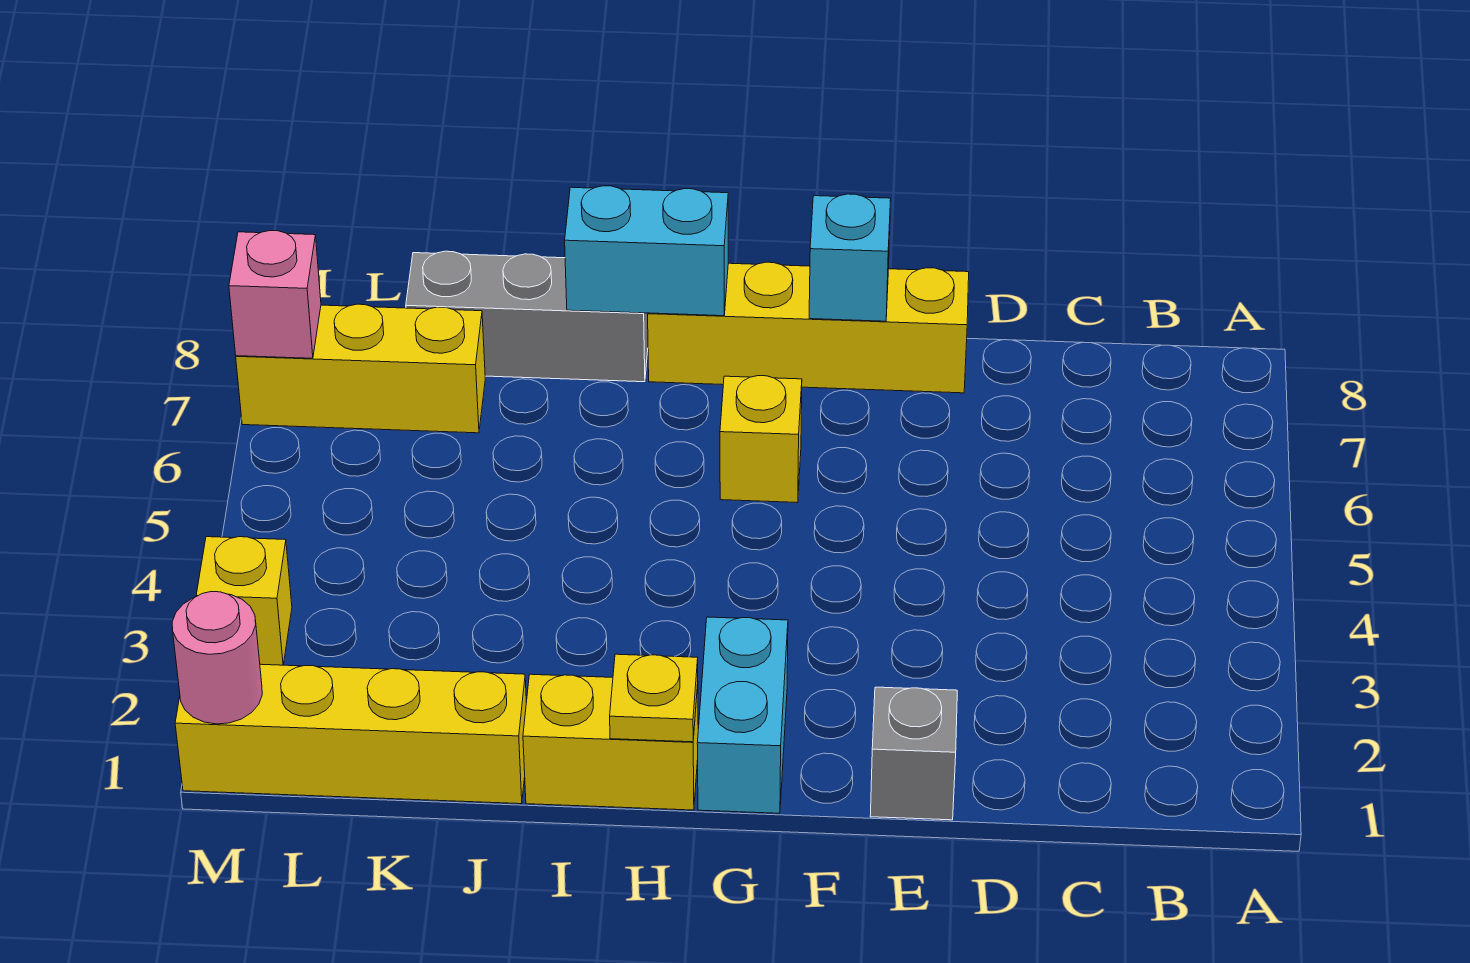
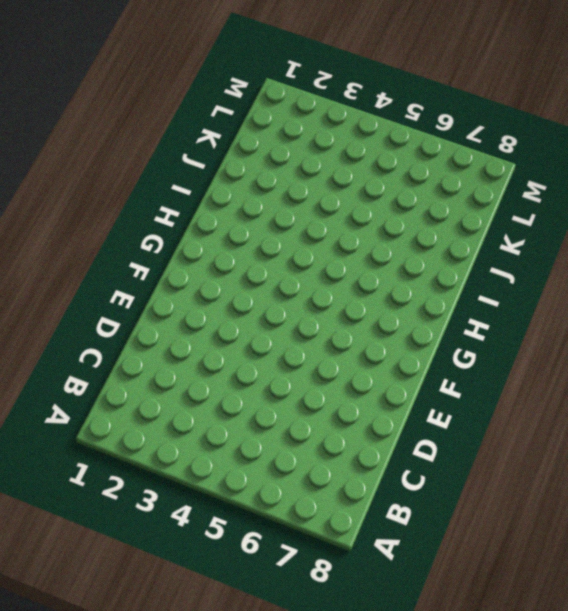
none -> grey 1x1 brick [870,687,957,820]
none -> yellow 1x4 brick [648,262,969,393]
none -> cyan 1x2 brick [697,617,788,813]

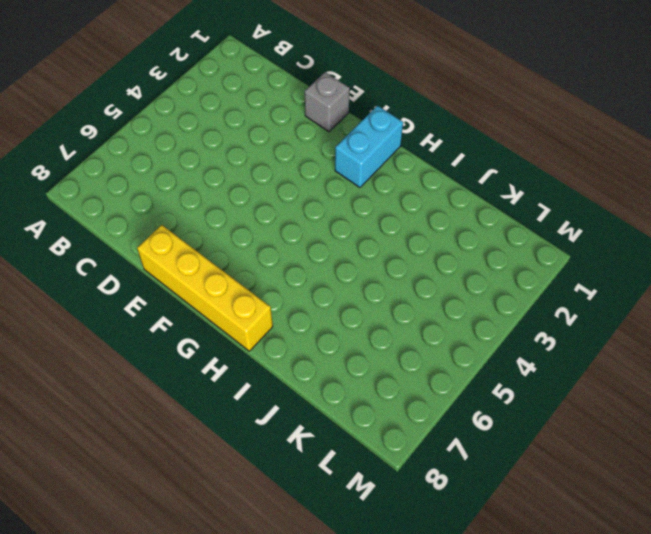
none -> yellow 1x1 brick [720,376,802,503]
none -> yellow 1x2 brick [523,674,698,810]
none -> grey 1x3 brick [406,251,648,382]

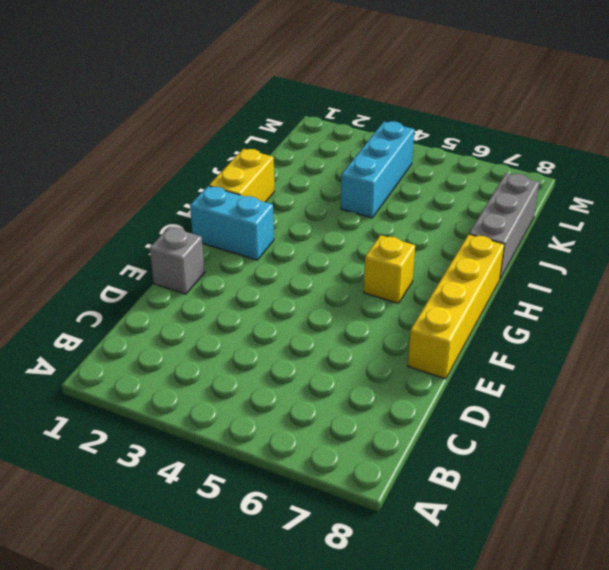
cyan 1x3 brick [341,121,414,218] -> none
none -> yellow 1x4 brick [175,664,526,804]
none -> yellow 1x3 brick [236,304,485,433]
none -> yellow 1x1 brick [196,537,292,665]

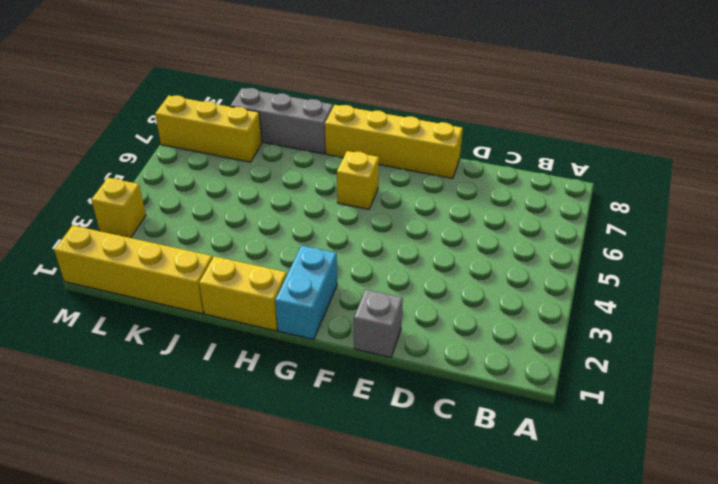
none -> cyan 1x1 brick [809,194,891,321]
none -> yellow 1x1 plate [610,654,698,742]
none -> cyan 1x2 brick [565,186,728,316]

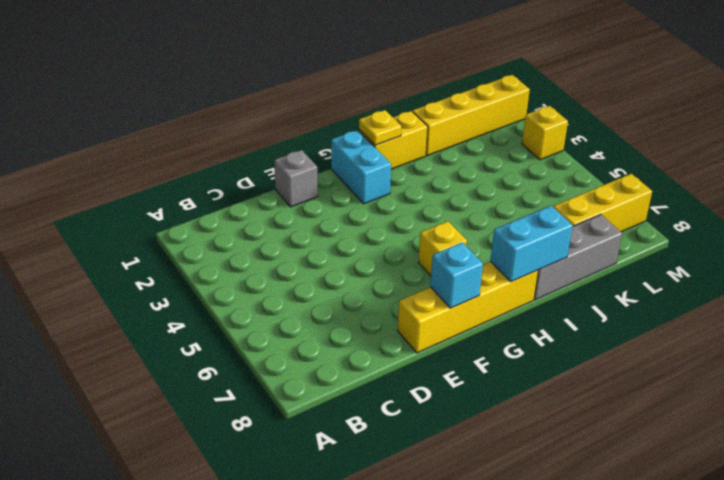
none -> pink 1x1 round brick [172,592,262,724]
none -> pink 1x1 brick [229,231,321,358]

